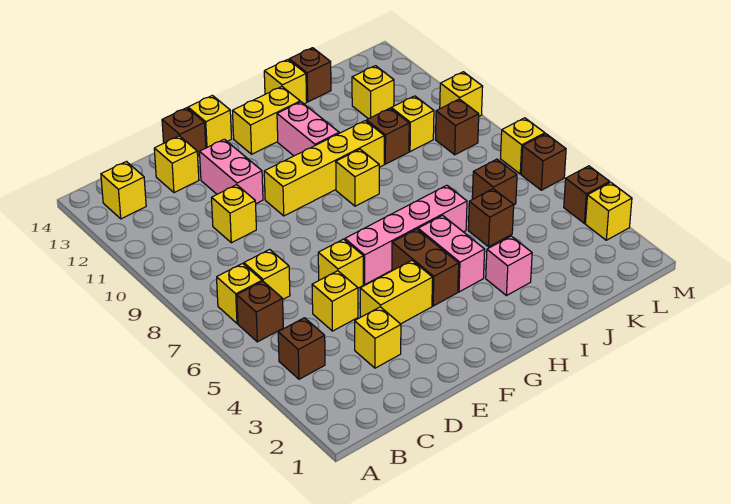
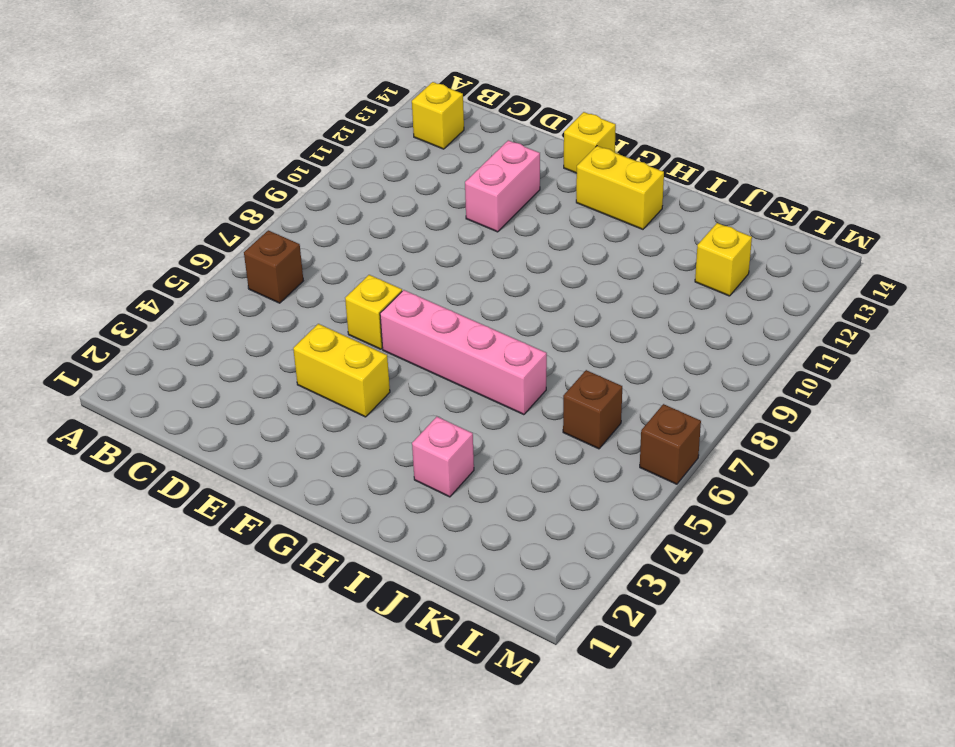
none -> brown 1x1 brick [278,318,325,379]
none -> yellow 1x1 brick [217,264,262,323]
none -> yellow 1x1 brick [244,249,290,299]
none -> yellow 1x1 brick [355,307,401,368]

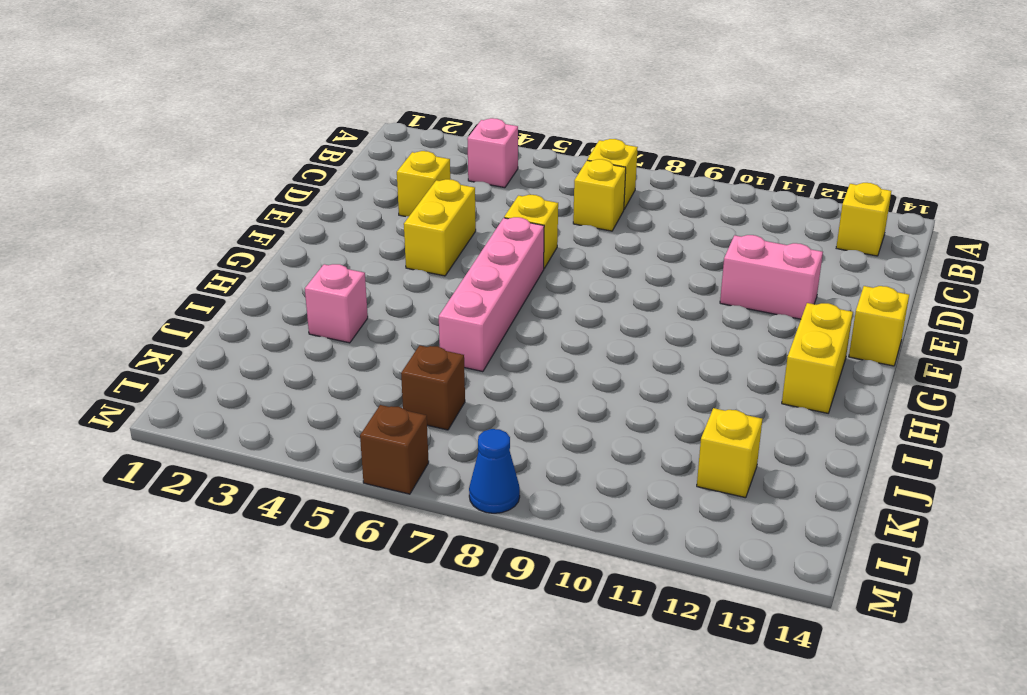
pink 1x1 brick [467,118,518,188] -> brown 1x1 brick [278,318,325,379]
blue 1x1 cone [469,429,520,513] -> none
none -> brown 1x1 brick [237,281,283,342]
none -> yellow 1x1 brick [312,271,358,331]
none -> yellow 1x1 brick [212,185,256,243]
none -> yellow 1x1 brick [154,136,199,193]

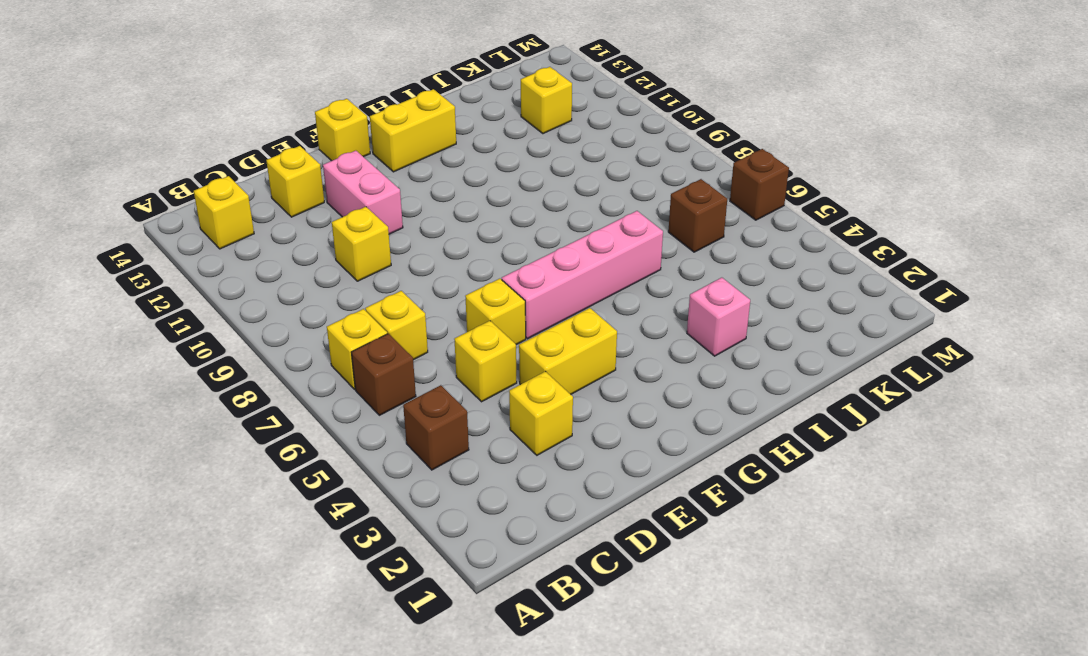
none -> brown 1x1 brick [162,108,206,156]
none -> yellow 1x4 brick [264,121,384,216]
none -> brown 1x2 brick [392,229,459,306]
none -> pink 1x2 brick [418,215,485,292]

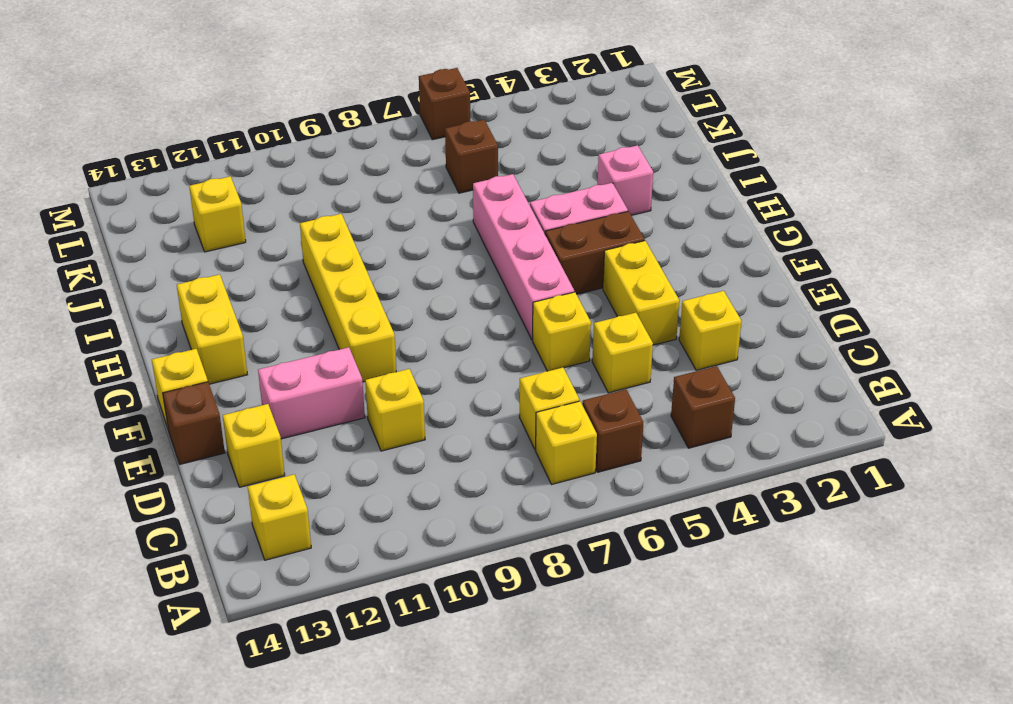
none -> yellow 1x1 brick [336,149,379,206]
none -> pink 1x2 brick [277,102,339,156]
none -> yellow 1x1 brick [264,60,307,104]
none -> brown 1x1 brick [468,189,514,247]

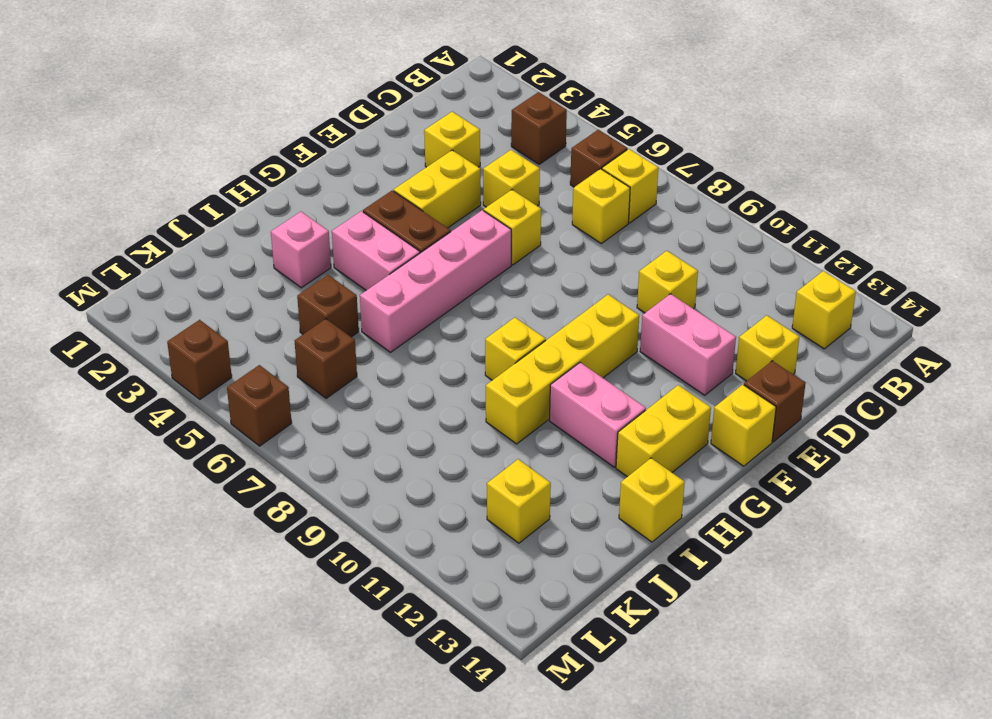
none -> brown 1x1 brick [367,108,409,164]
none -> brown 1x1 brick [289,48,331,102]
none -> yellow 1x1 brick [391,96,434,152]
none -> brown 1x1 brick [436,99,479,155]

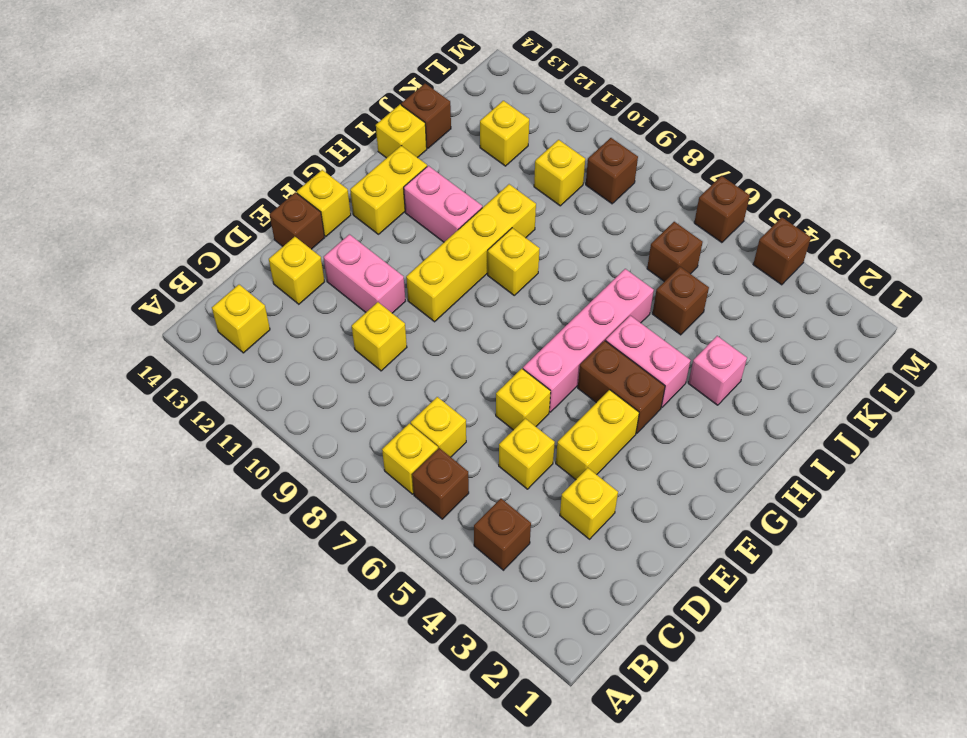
none -> brown 1x1 brick [367,108,409,164]
none -> yellow 1x1 brick [585,182,632,240]
none -> yellow 1x1 brick [500,118,545,174]
none -> yellow 1x1 brick [440,72,483,116]

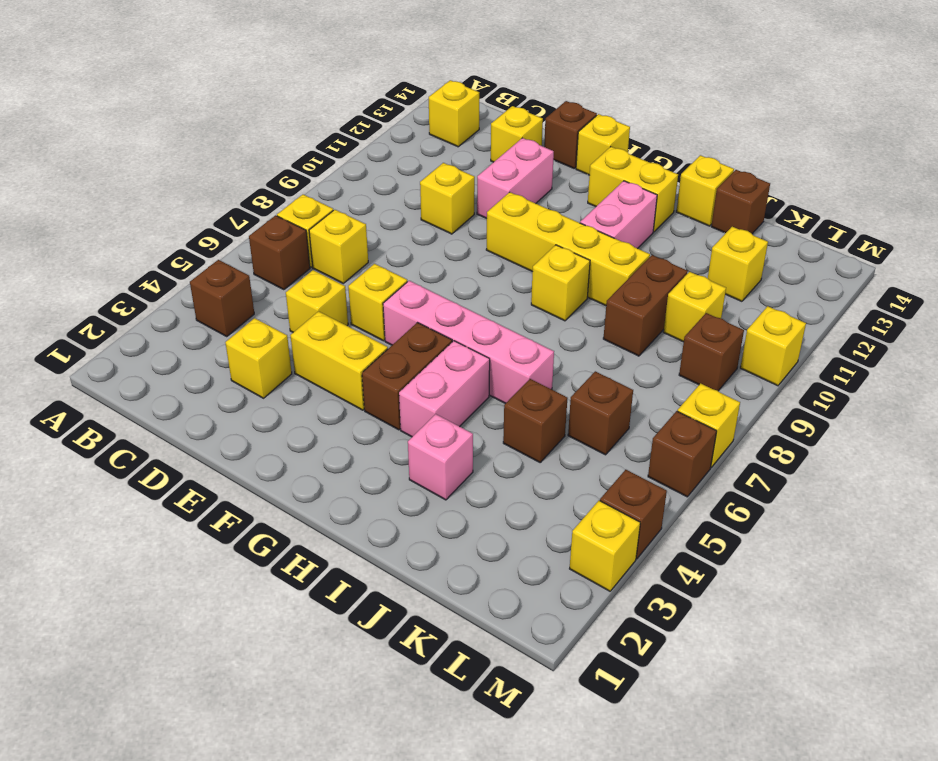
brown 1x2 brick [603,255,688,356] -> brown 1x1 brick [367,108,409,164]

